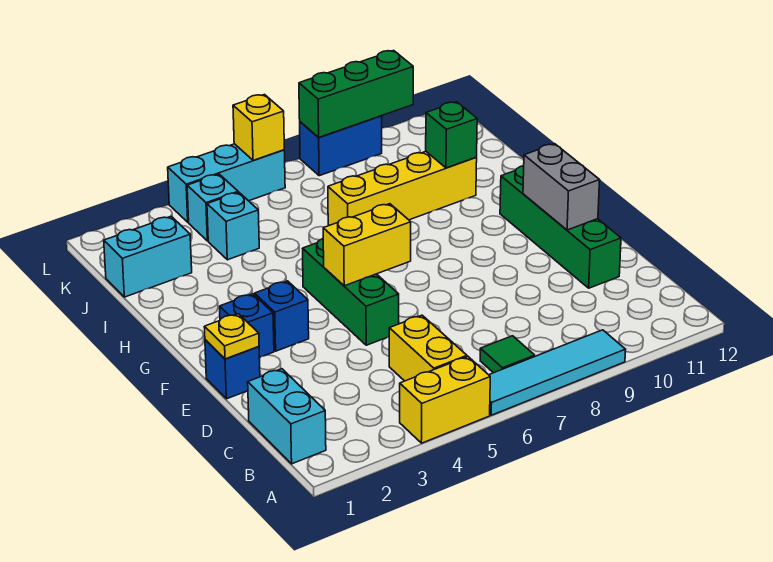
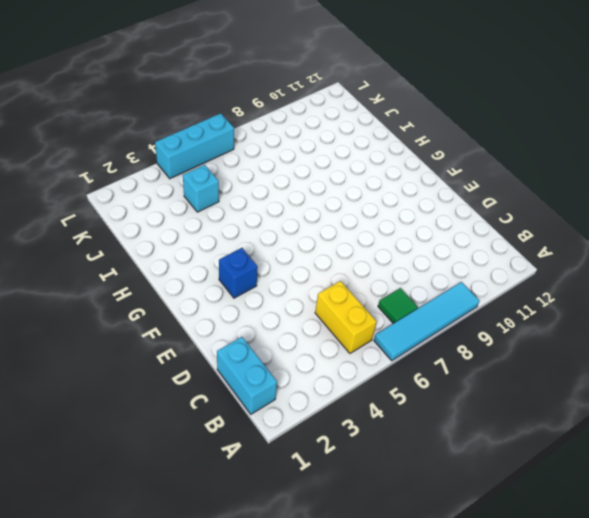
none -> yellow 1x2 brick [400,357,490,443]
none -> green 1x4 brick [500,166,621,288]
none -> blue 1x1 brick [205,340,260,399]

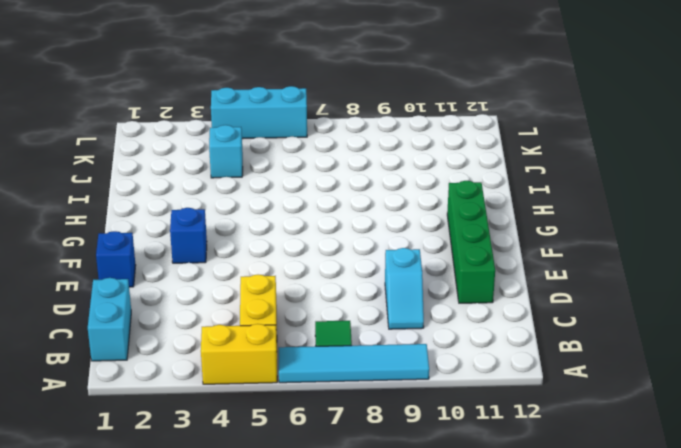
cyan 1x2 slope [385,248,424,329] -> none
none -> green 1x3 brick [303,239,399,345]
none -> blue 1x1 brick [220,294,274,358]
none -> yellow 1x4 brick [328,151,477,225]

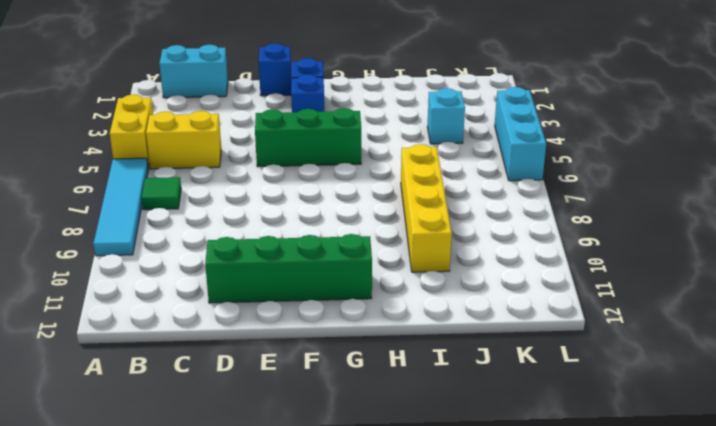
none -> cyan 1x2 brick [104,216,192,297]
none -> cyan 1x1 brick [187,174,238,241]
none -> blue 1x2 brick [300,116,382,176]

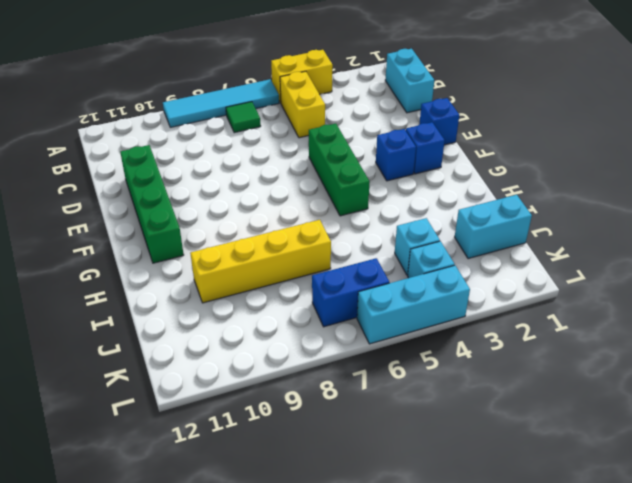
blue 1x2 brick [312,258,389,327] -> blue 1x2 brick moved to [300,116,382,176]
none -> yellow 1x1 plate [204,314,259,359]
none -> grey 1x2 brick [523,144,600,230]
none -> yellow 1x2 brick [323,204,411,286]

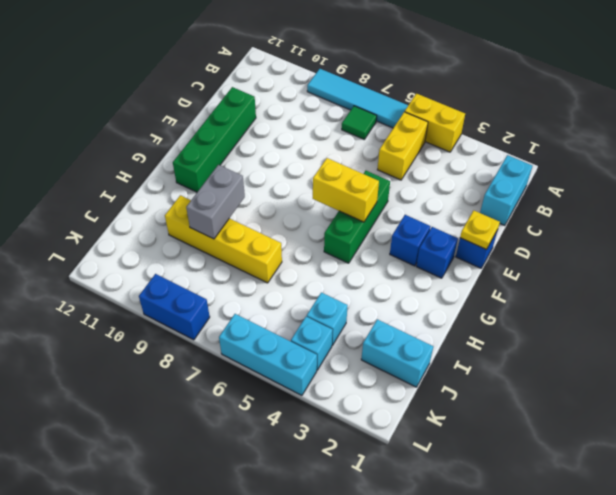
grey 1x2 brick [186,165,245,239] -> grey 1x2 brick moved to [523,144,600,230]
none -> green 1x1 brick [426,102,477,168]
none -> yellow 1x1 brick [233,95,284,161]
none -> green 1x3 brick [299,51,413,137]

